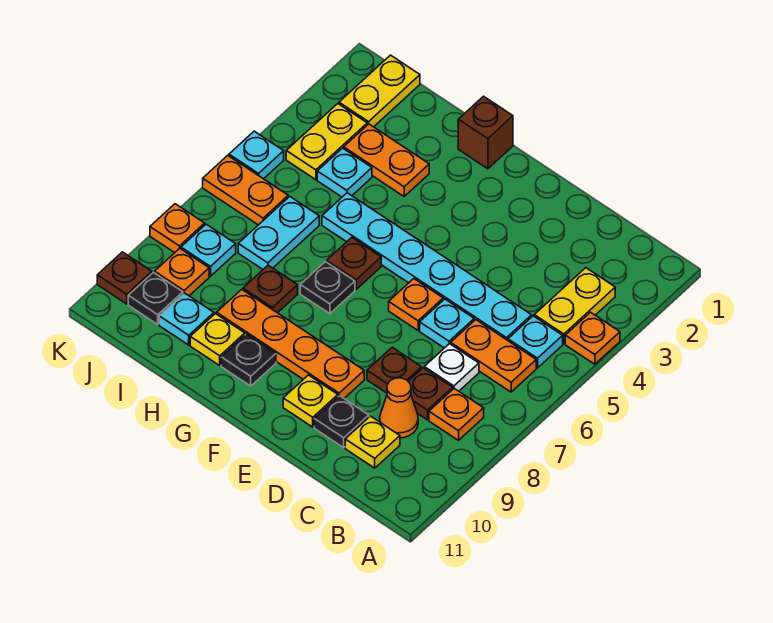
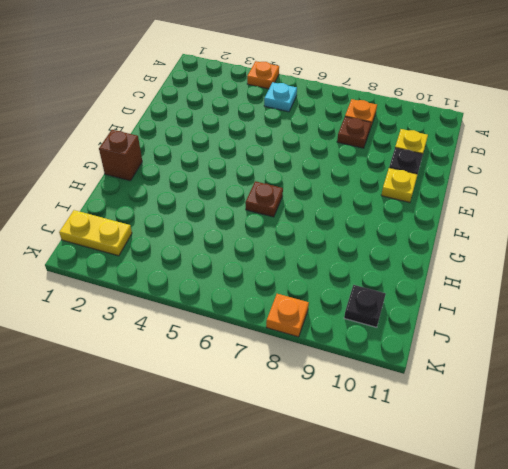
none -> yellow 1x2 plate [534,268,615,344]
none -> orange 1x2 plate [451,320,536,392]
none -> cyan 1x6 plate [322,193,532,340]
none -> white 1x1 plate [424,344,479,391]

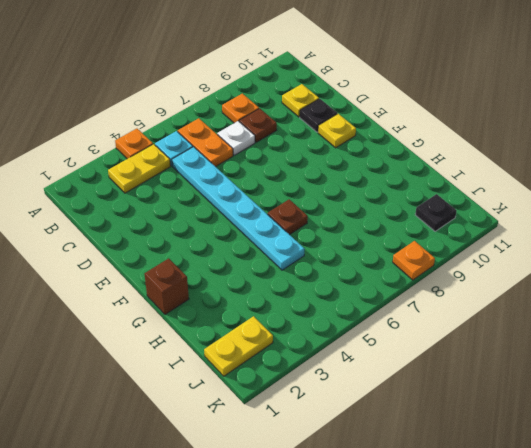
none -> orange 1x1 cone [380,378,418,438]
none -> cyan 1x1 plate [420,299,474,348]
none -> brown 1x1 plate [367,347,422,393]
none -> orange 1x1 plate [389,279,443,330]

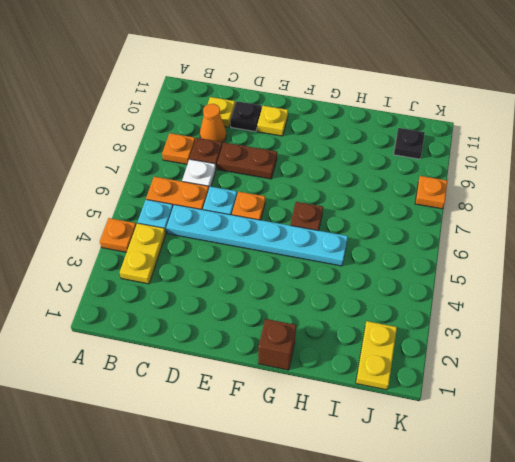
brown 1x2 plate [217,142,277,179] -> brown 1x1 plate [367,347,422,393]
none -> orange 1x4 plate [217,289,364,398]
none -> black 1x1 plate [300,262,355,314]
none -> black 1x1 plate [221,334,276,386]
none -> orange 1x2 plate [344,124,429,196]

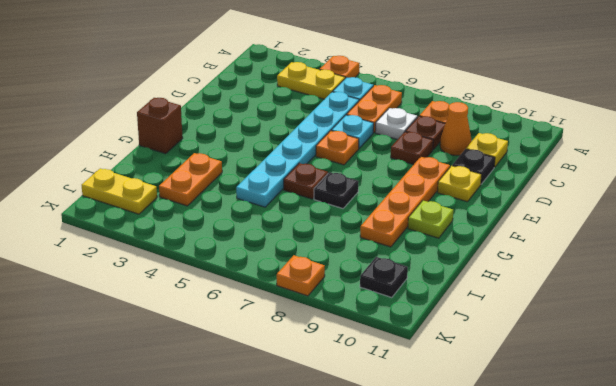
lime 1x1 plate [408,201,453,238] -> black 1x1 plate [221,334,276,386]
none -> brown 1x1 plate [243,265,298,313]
none -> yellow 1x1 plate [190,314,245,365]
none -> cyan 1x1 plate [317,148,372,197]
none -> cyan 1x2 plate [238,197,319,269]

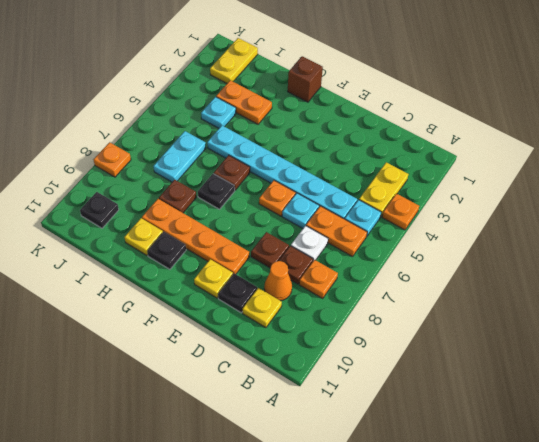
none -> cyan 1x1 plate [159,293,214,345]
none -> yellow 1x2 plate [286,104,367,180]
none -> orange 1x2 plate [203,156,288,225]
none -> cyan 1x1 plate [181,224,236,276]

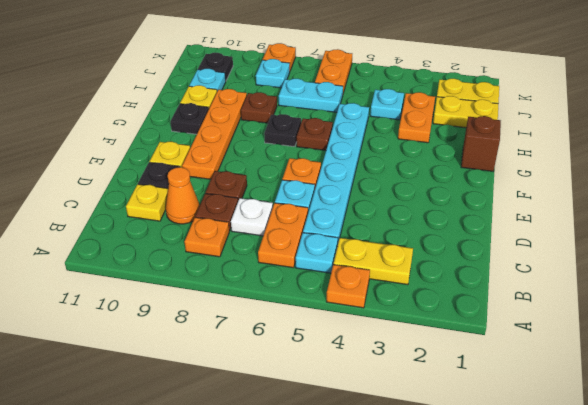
yellow 1x2 plate [433,96,498,128] -> yellow 1x2 plate moved to [286,104,367,180]
none -> orange 1x1 plate [155,248,209,296]
none -> cyan 1x1 plate [229,131,284,179]
none -> brown 1x1 plate [97,252,152,304]

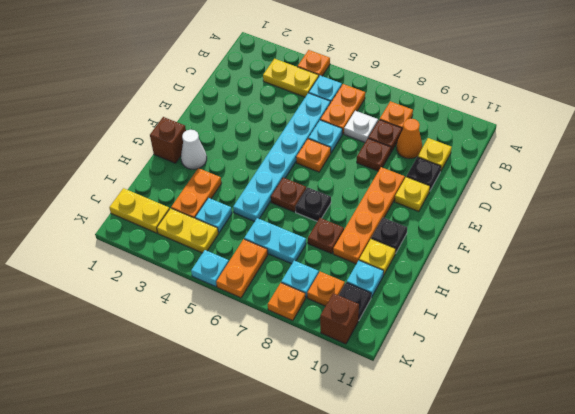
white 1x1 cone [181,130,207,169] -> none
brown 1x1 brick [320,293,359,344] -> brown 1x1 plate [97,252,152,304]

